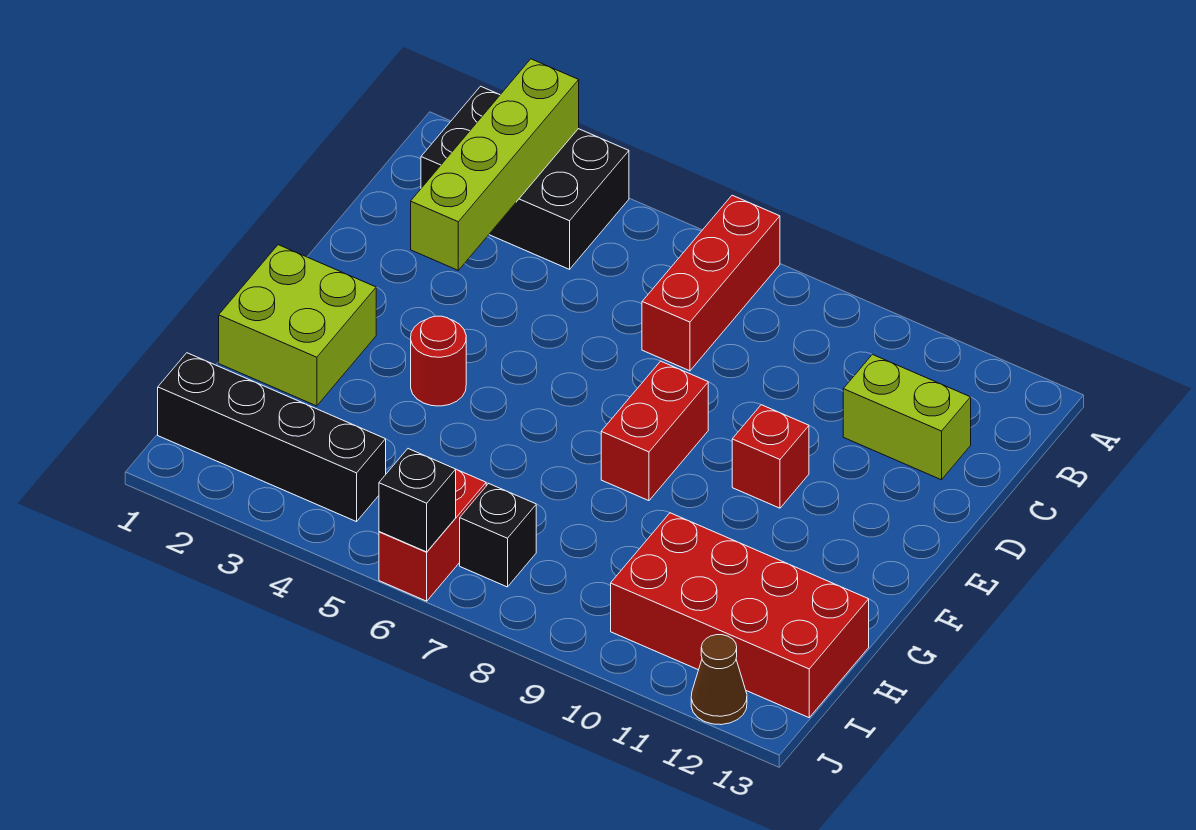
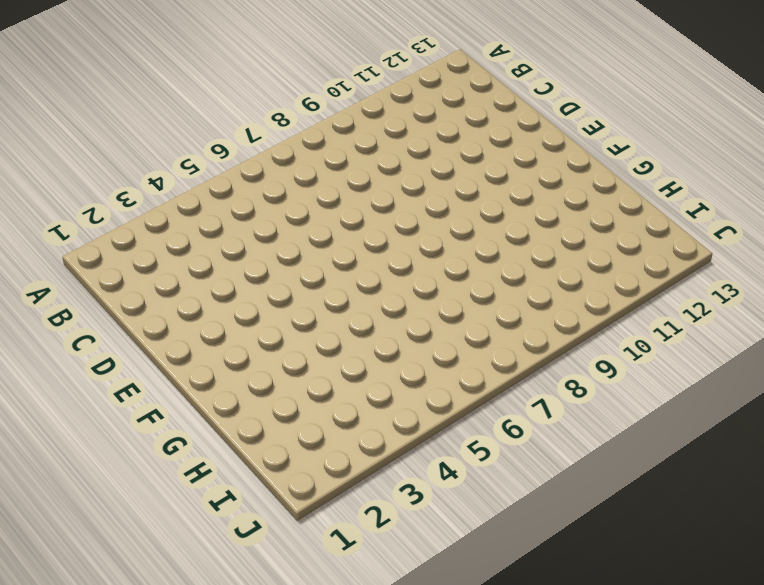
none -> black 2x3 brick [421,86,629,269]
none -> red 1x3 brick [642,195,780,371]
none -> lime 1x2 brick [843,355,971,480]

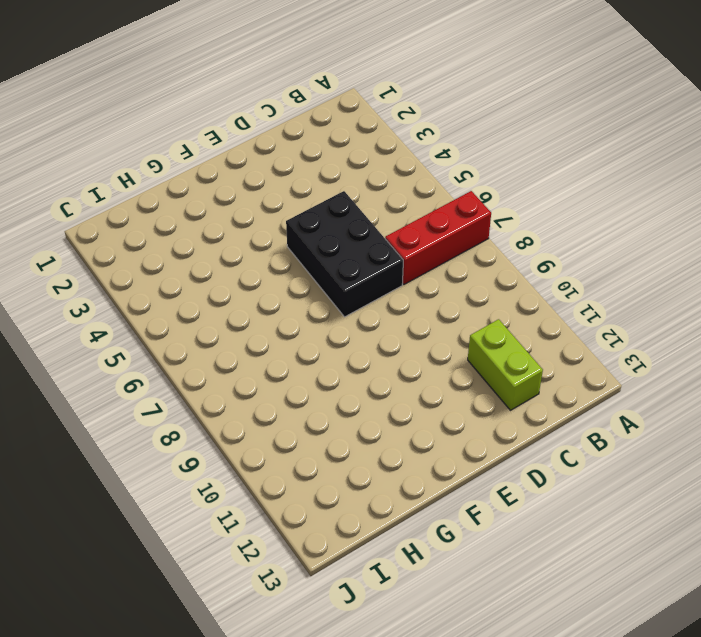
black 2x3 brick [286,191,403,317] -> black 2x3 brick moved to [421,86,629,269]
none -> red 1x2 brick [601,361,708,501]
none -> red 1x1 brick [732,405,809,508]
none -> lime 2x2 brick [219,245,376,406]

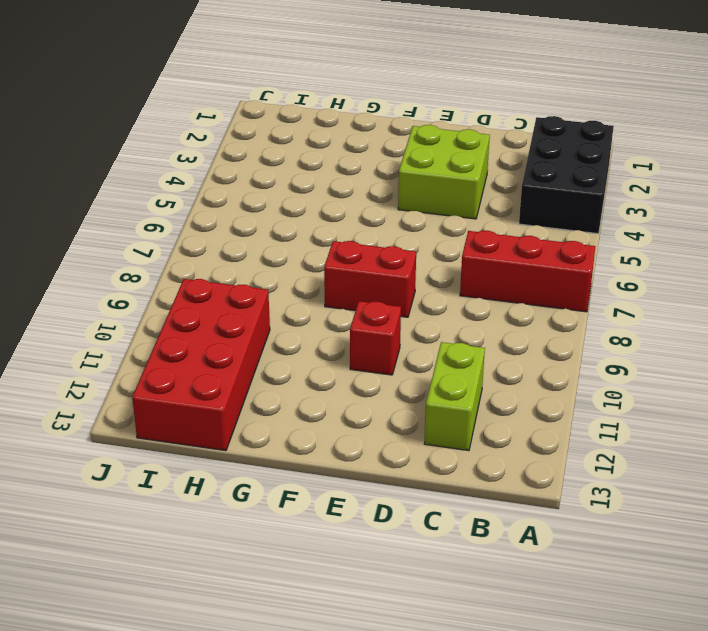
lime 2x2 brick [398,125,490,219] -> lime 2x2 brick moved to [219,245,376,406]
none -> red 1x1 round brick [411,316,466,406]
none -> black 1x4 brick [158,353,386,522]
none -> red 1x2 brick [379,469,486,601]

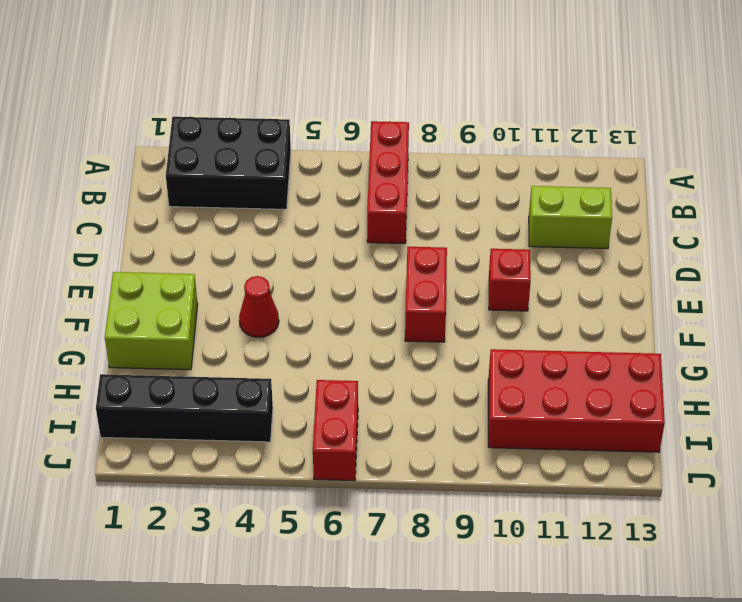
red 1x1 cone [239,276,279,337] -> red 1x1 round brick [411,316,466,406]
none -> black 1x1 brick [460,483,536,587]
none -> brown 1x1 cone [691,635,747,725]
none -> lime 1x4 brick [411,59,579,270]

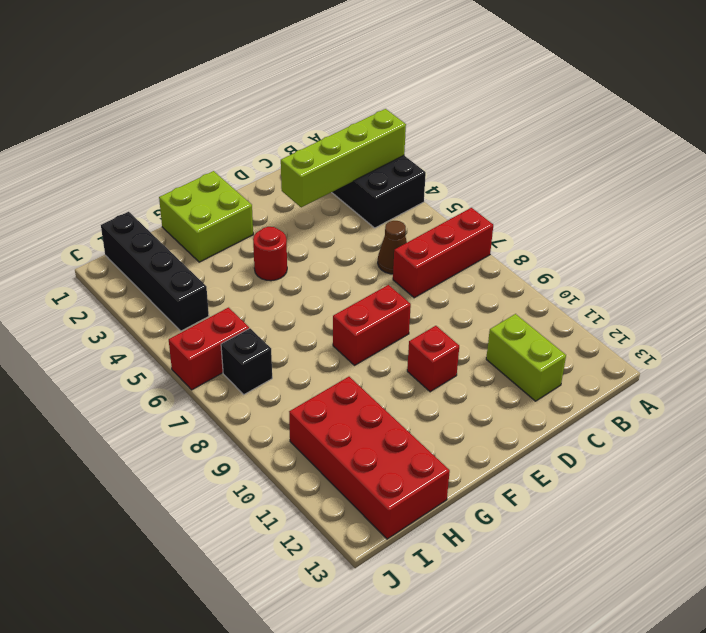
brown 1x1 cone [378,221,407,274] -> brown 1x1 cone moved to [691,635,747,725]
none -> black 1x1 brick [379,449,456,552]

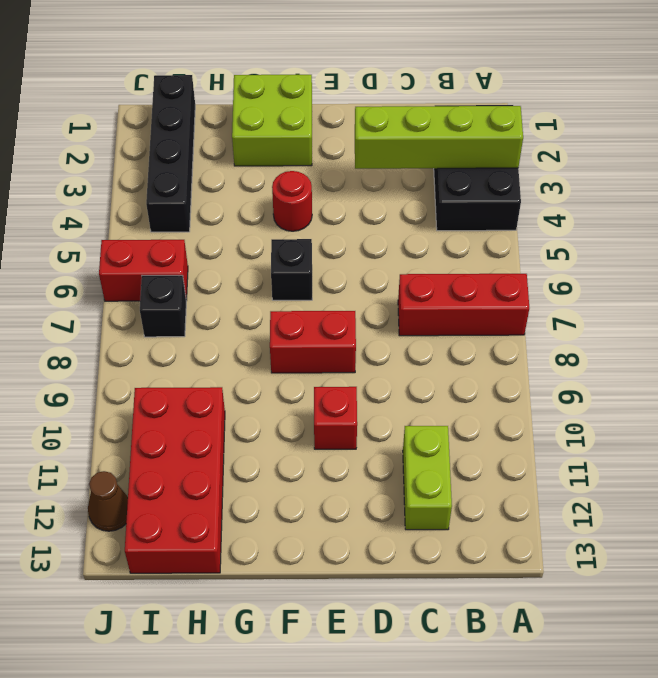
black 1x1 brick [271,239,312,300] -> black 1x1 brick moved to [379,449,456,552]

